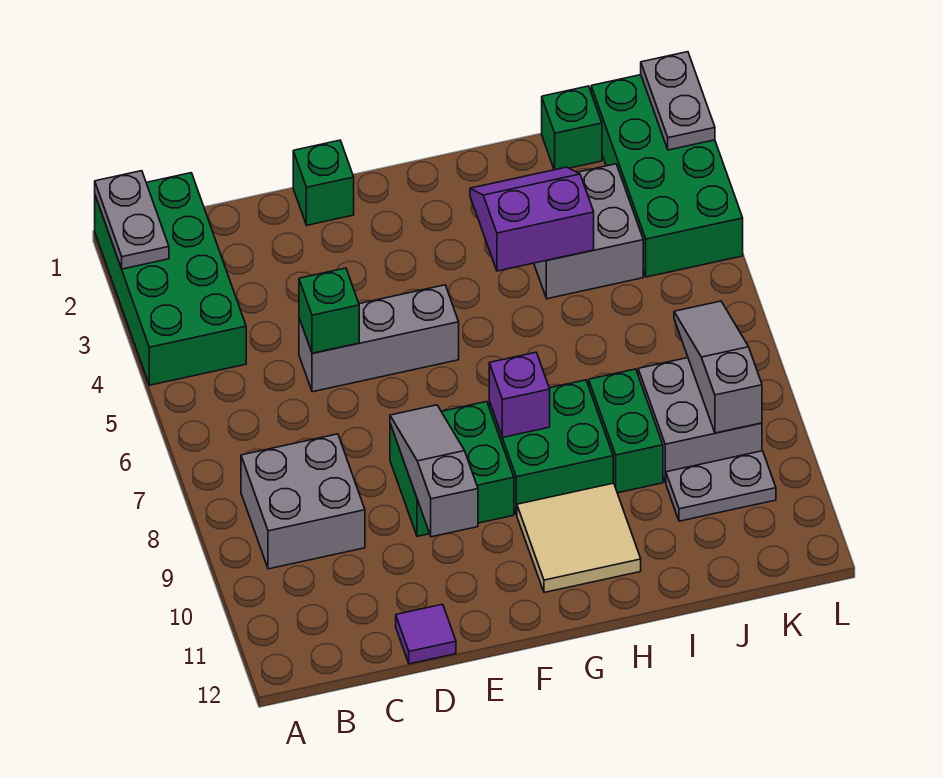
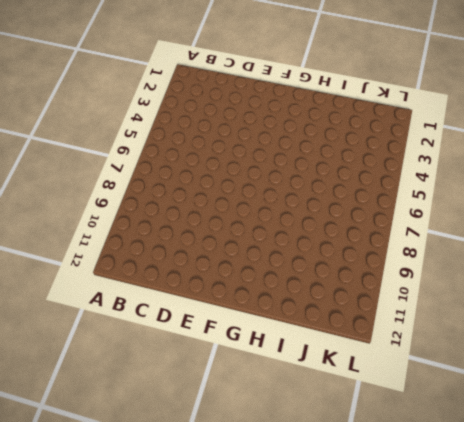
none -> green 2x4 brick [95,173,246,385]
none -> grey 2x2 brick [241,434,365,569]
none -> grey 1x3 brick [299,285,459,392]

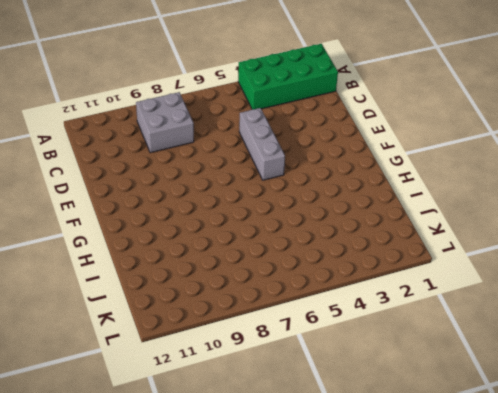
none -> purple 1x1 tile [396,604,456,664]
none -> green 1x1 brick [293,140,354,225]
none -> green 2x2 brick [390,402,514,536]

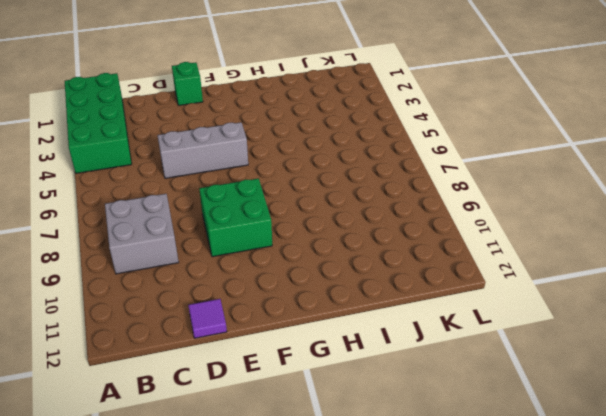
none -> green 2x2 brick [489,380,613,515]
none -> tan 2x2 tile [517,483,641,593]
none -> grey 2x2 brick [534,164,643,299]

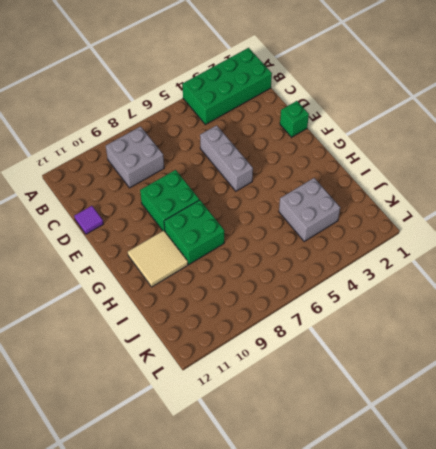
none -> green 1x2 brick [589,369,663,493]
none -> green 1x1 brick [542,86,602,170]
none -> grey 2x2 brick [638,358,762,482]

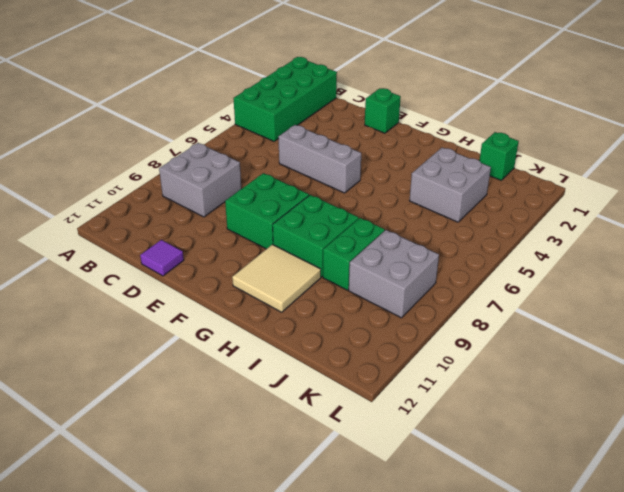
none -> grey 1x2 plate [666,451,776,521]
none -> green 2x4 brick [591,75,743,277]
none -> grey 1x2 plate [95,171,169,269]

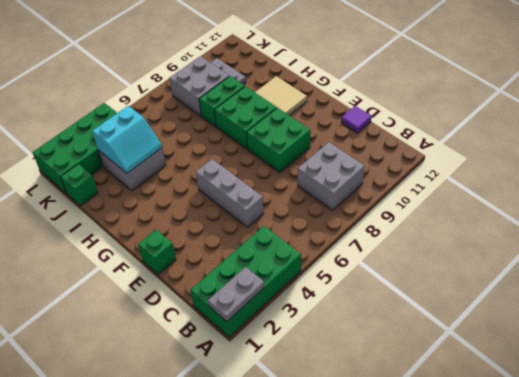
cyan 2x2 slope [92,106,162,173] -> purple 2x2 slope [470,167,594,271]
none -> green 1x1 brick [299,268,359,353]
none -> grey 1x3 slope [390,405,478,537]
none -> purple 1x1 brick [489,352,550,438]

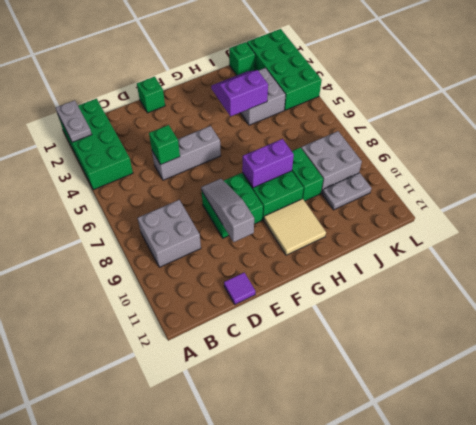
purple 1x2 brick [242,139,294,188] -> purple 1x1 brick [489,352,550,438]
none -> grey 1x3 slope [674,301,762,433]
none -> grey 1x2 plate [641,52,715,150]

